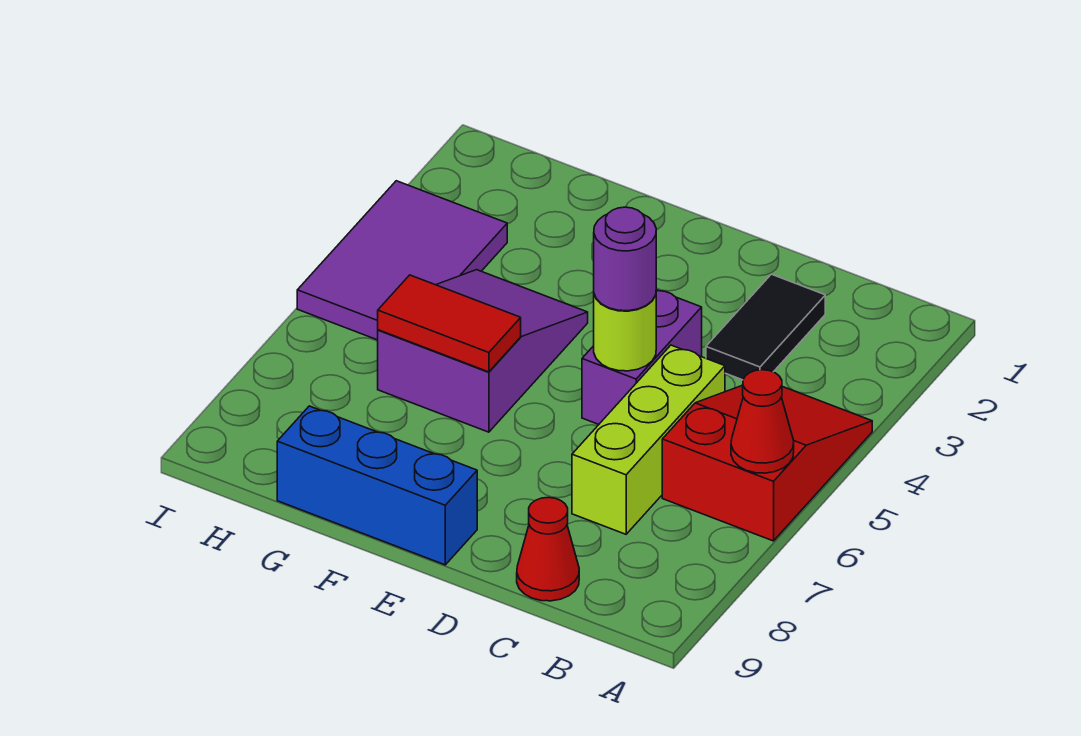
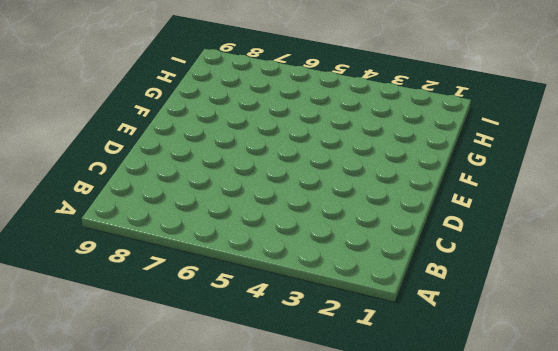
none -> red 2x3 slope [662,385,872,541]
none -> black 1x2 tile [706,274,825,380]
none -> lime 1x3 brick [572,345,725,534]

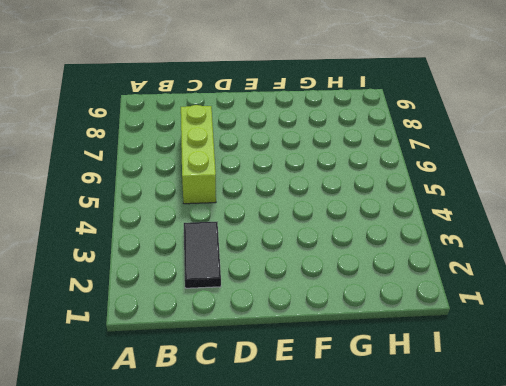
none -> red 2x3 slope [662,385,872,541]
none -> red 1x1 cone [517,497,579,601]
none -> purple 1x2 brick [582,290,702,424]

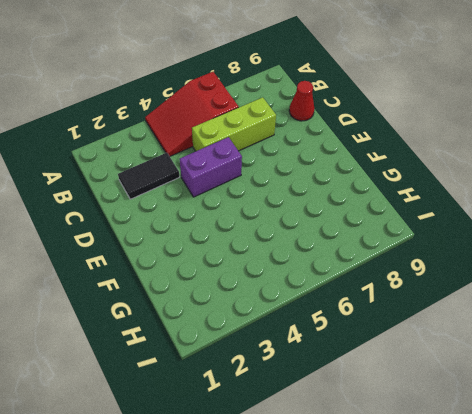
none -> blue 1x3 brick [277,406,477,565]
none -> purple 2x3 slope [378,270,588,432]
none -> purple 2x3 tile [297,181,507,340]

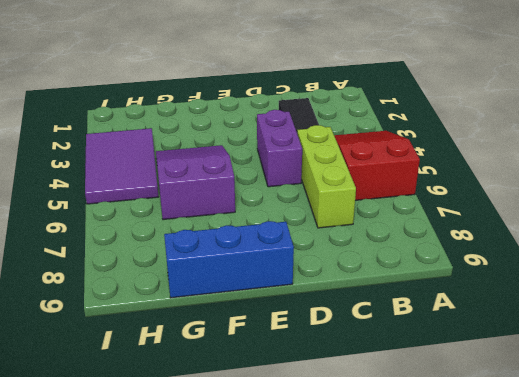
none -> red 1x1 cone [517,497,579,601]
none -> red 1x1 cone [731,370,794,473]
none -> lime 1x1 round brick [594,295,656,371]

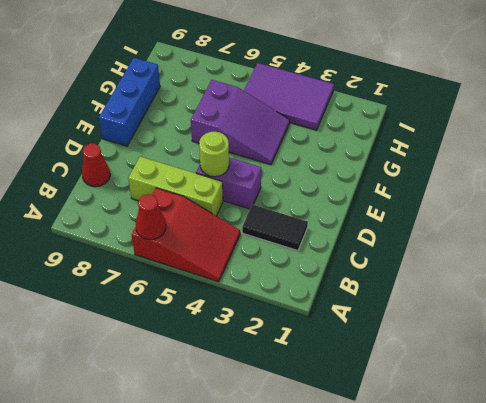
none -> red 1x2 tile [378,275,521,372]
none -> purple 1x1 round brick [594,207,656,311]

